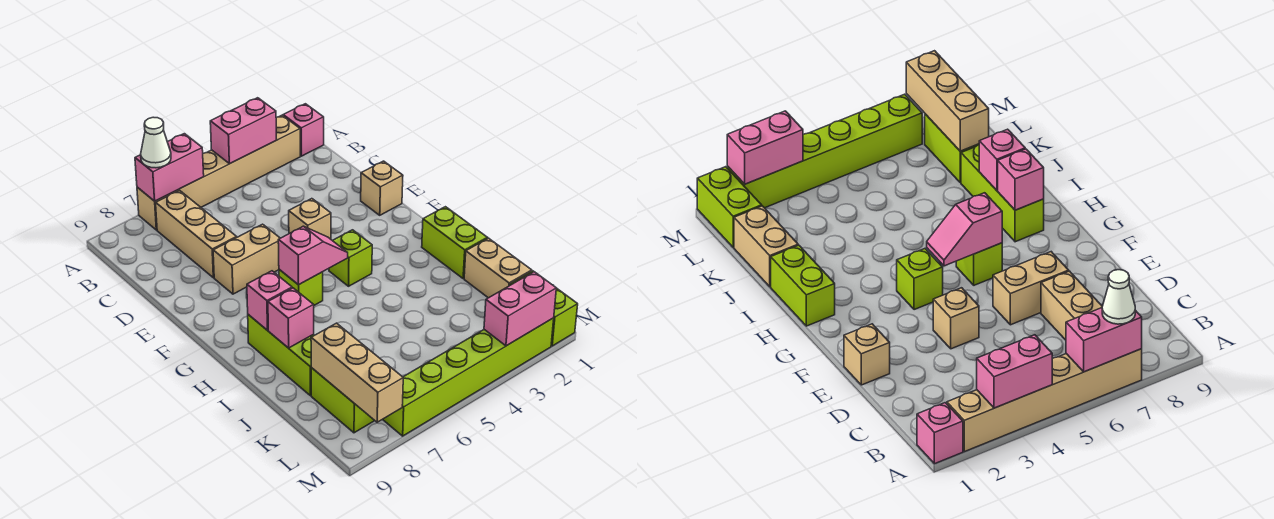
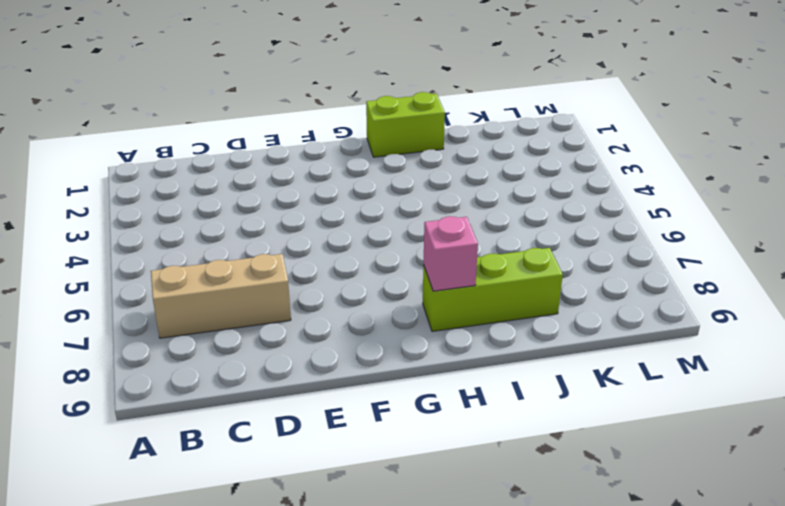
none -> pink 1x1 brick [283,104,324,156]
none -> tan 1x6 brick [137,115,300,230]
none -> tan 1x1 brick [361,161,403,215]

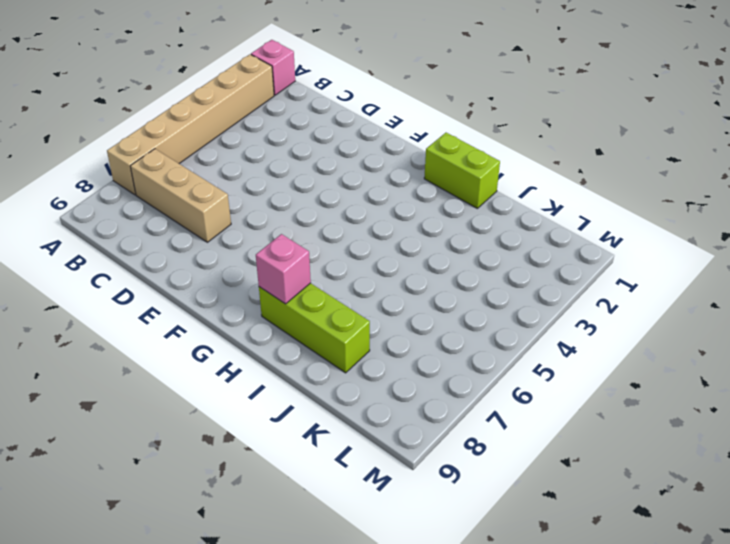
none -> tan 1x1 brick [361,161,403,215]
none -> tan 1x1 brick [289,199,331,239]
none -> tan 1x2 brick [213,224,280,294]

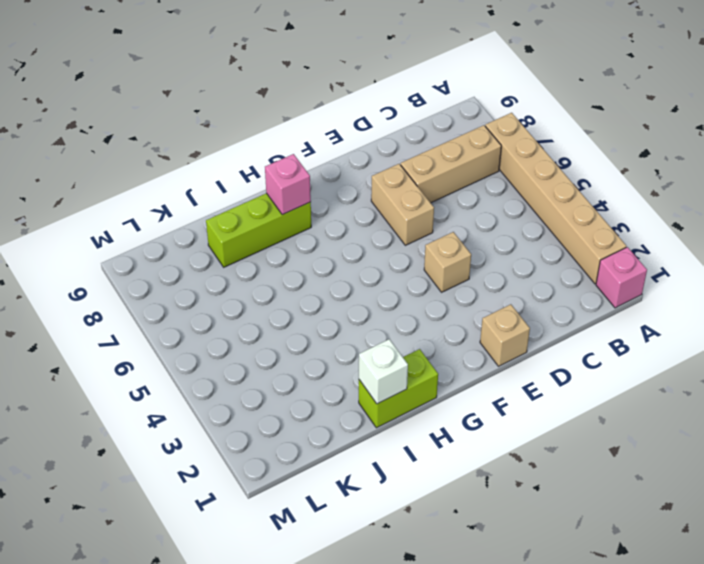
white 1x1 brick [359,339,408,404] -> none
none -> lime 1x1 brick [329,230,372,286]
none -> lime 1x1 brick [279,269,323,305]
none -> tan 1x2 brick [464,238,532,298]

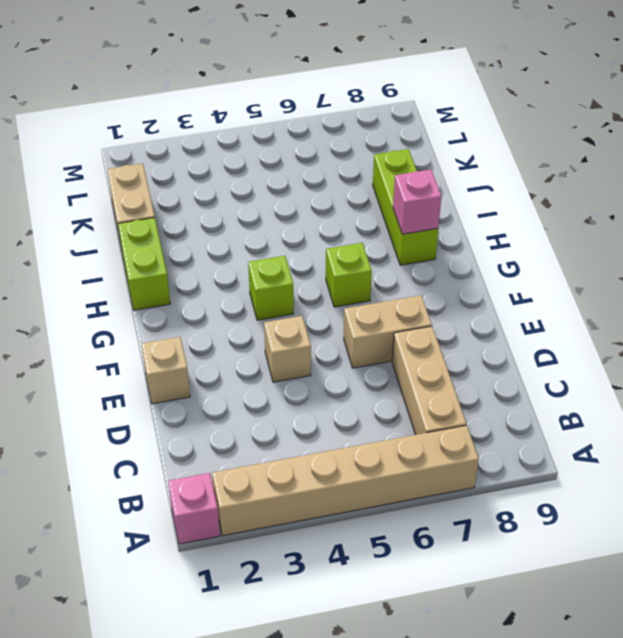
none -> lime 1x2 brick [311,368,375,433]
none -> lime 1x2 brick [510,271,578,346]
none -> lime 1x6 brick [383,318,554,436]

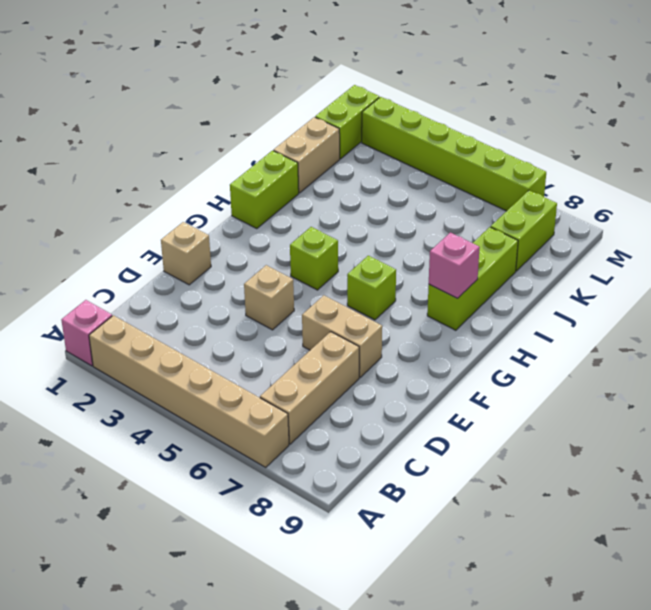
none -> pink 1x2 brick [210,98,277,164]
none -> pink 1x2 brick [135,134,204,201]
none -> pink 1x2 slope [278,226,348,285]

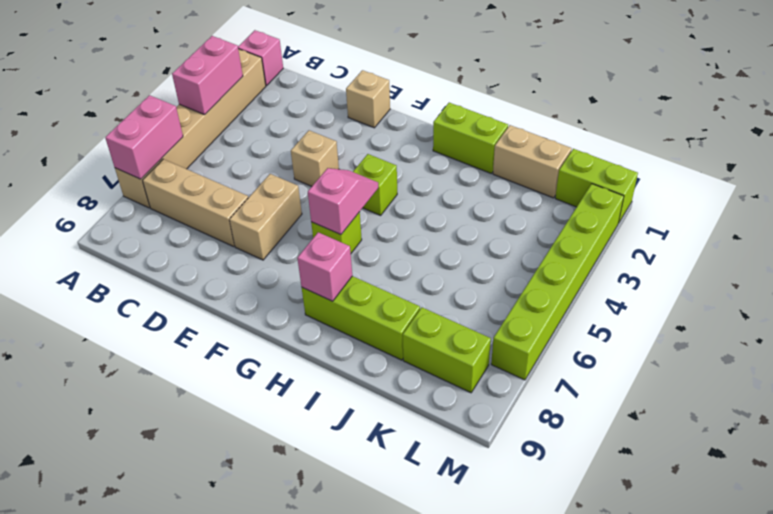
none -> pink 1x1 brick [268,288,314,348]
none -> tan 1x3 brick [311,323,403,422]
none -> pink 1x2 brick [484,272,556,346]

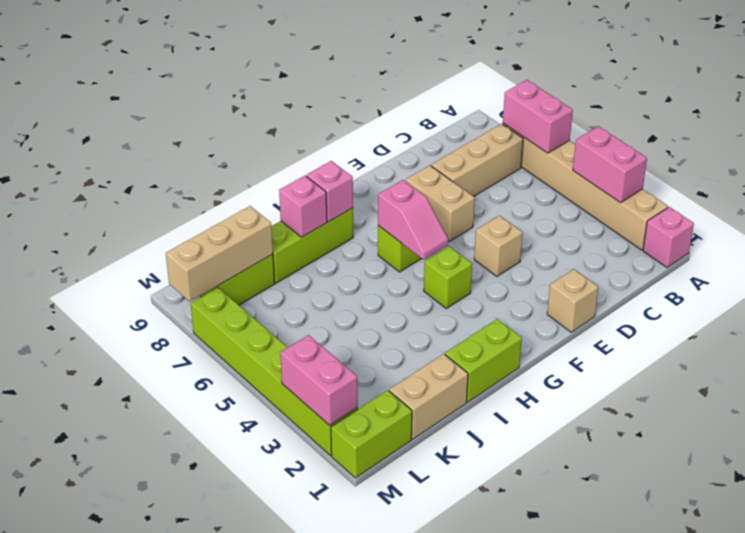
none -> white 1x1 cone [141,117,171,168]

